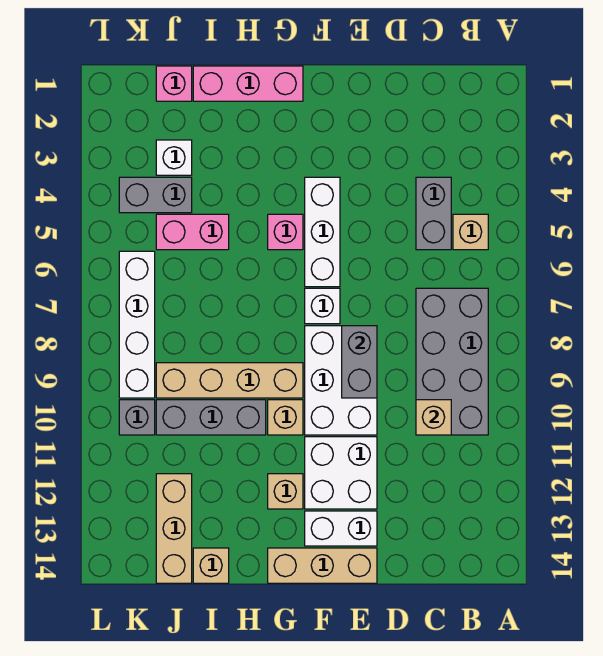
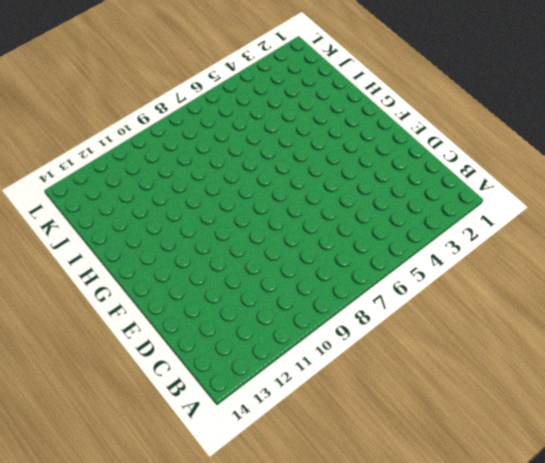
none -> tan 1x1 brick [453,214,488,250]
none -> grey 2x4 brick [416,288,488,435]
none -> grey 1x2 brick [416,177,451,250]

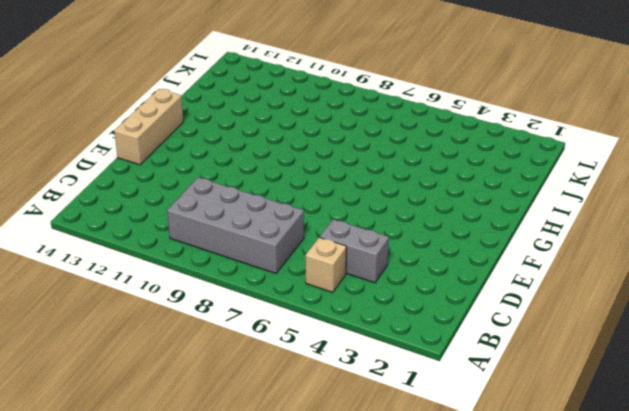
none -> white 2x3 brick [305,326,377,435]
none -> white 2x2 brick [305,437,377,509]
none -> white 1x2 brick [305,511,377,546]

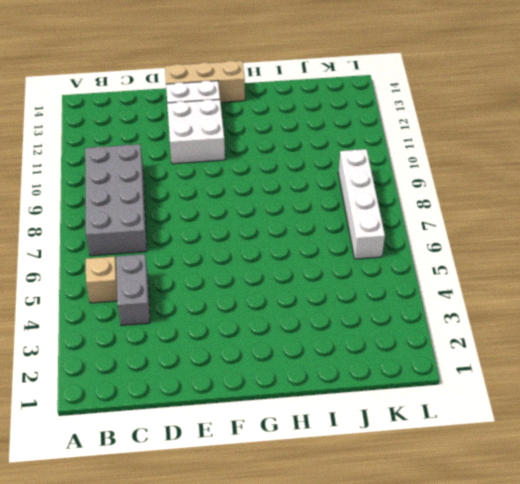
none -> white 2x3 brick [305,326,377,435]
none -> white 1x3 brick [305,177,340,287]
none -> white 1x1 brick [305,288,340,324]

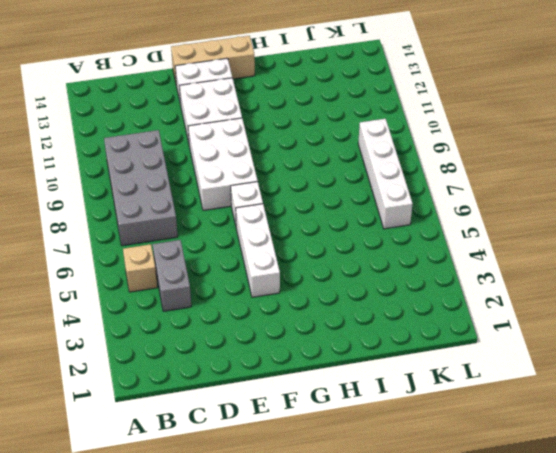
none -> pink 1x3 brick [193,66,303,101]
none -> pink 1x1 brick [268,214,303,250]
none -> tan 1x4 brick [156,363,303,398]

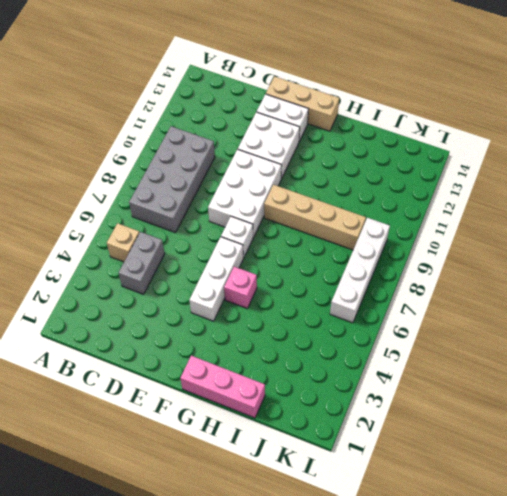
none -> tan 1x1 brick [268,400,303,435]
none -> tan 1x1 brick [268,474,303,509]
none -> grey 1x3 brick [156,400,266,435]

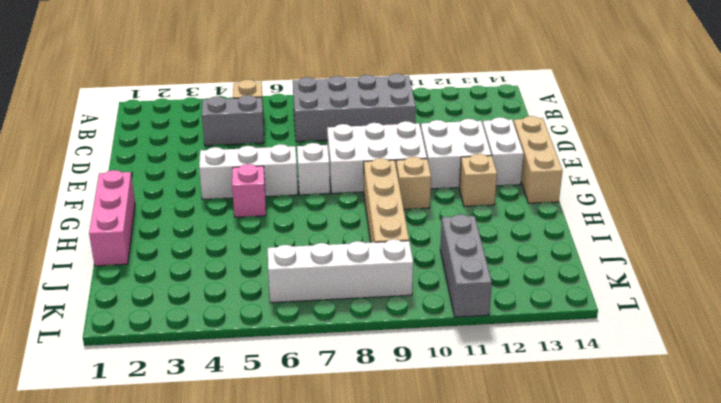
grey 1x3 brick [440,214,492,317] -> grey 1x3 brick moved to [156,400,266,435]
none -> pink 1x2 brick [156,214,229,250]
none -> tan 1x1 brick [193,548,229,583]
none -> pink 1x1 brick [156,66,192,101]

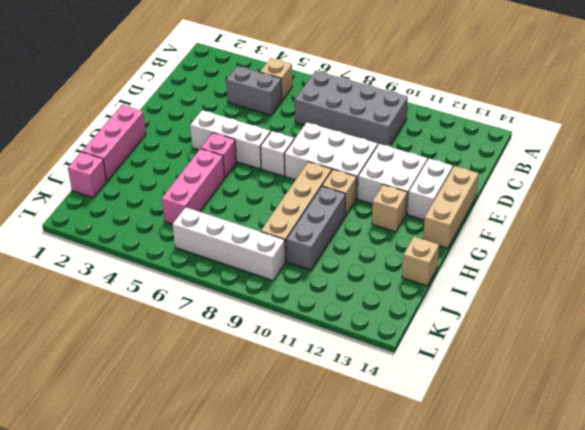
pink 1x3 brick [162,149,225,224] -> pink 1x2 brick [156,214,229,250]
none -> white 1x1 brick [156,140,192,175]
none -> grey 1x2 brick [119,177,192,213]
none -> tan 1x3 brick [156,474,192,583]

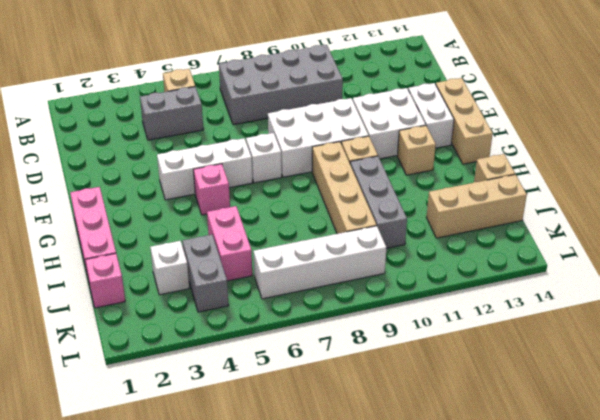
none -> grey 1x1 brick [119,400,155,435]
none -> tan 1x1 brick [416,400,451,435]
none -> grey 1x2 brick [342,326,377,398]

